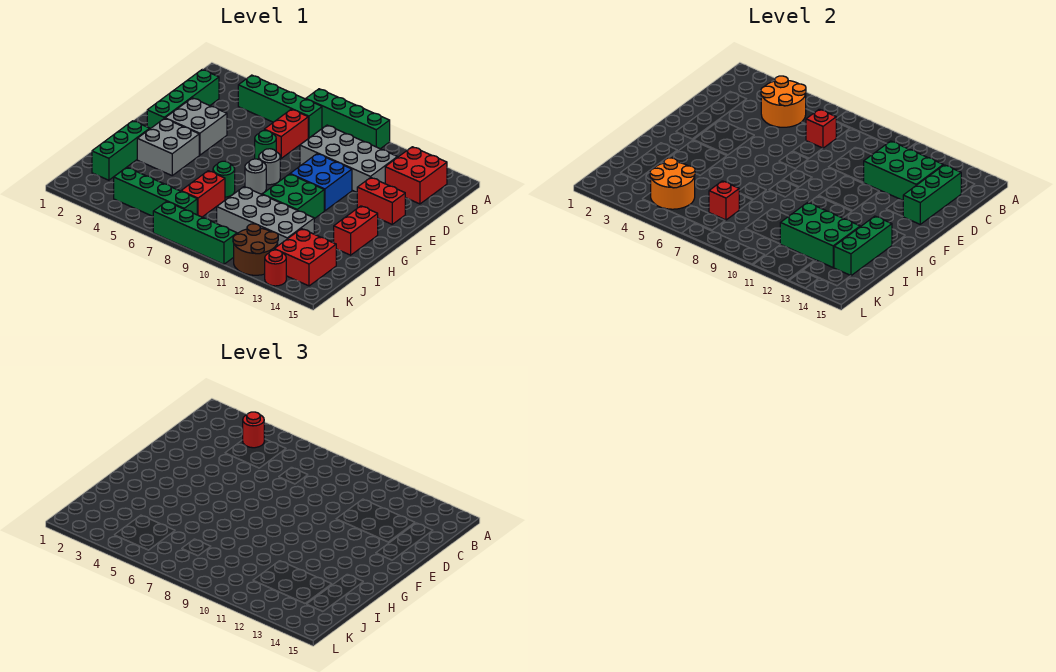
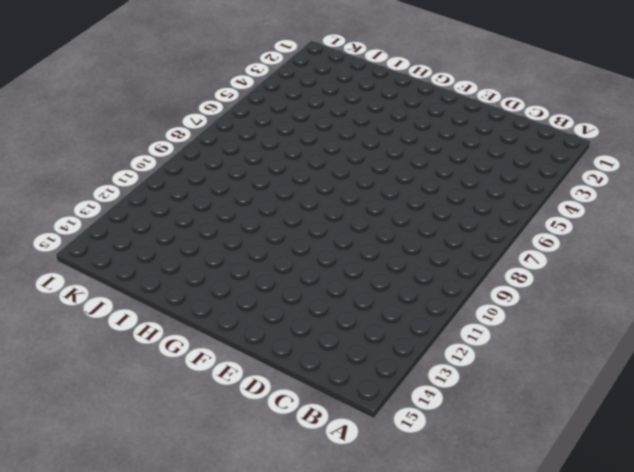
none -> green 1x4 brick [306,89,390,149]
none -> green 1x4 brick [238,75,322,138]
none -> red 2x2 brick [385,147,447,204]
none -> green 1x4 brick [147,69,219,129]

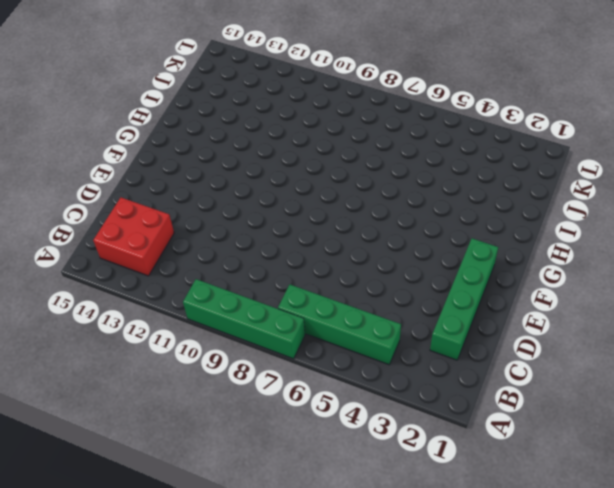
none -> red 1x2 brick [264,109,308,158]
none -> grey 2x4 brick [300,125,398,192]
none -> grey 2x2 brick [165,98,227,155]
none -> green 1x1 round brick [255,131,276,159]

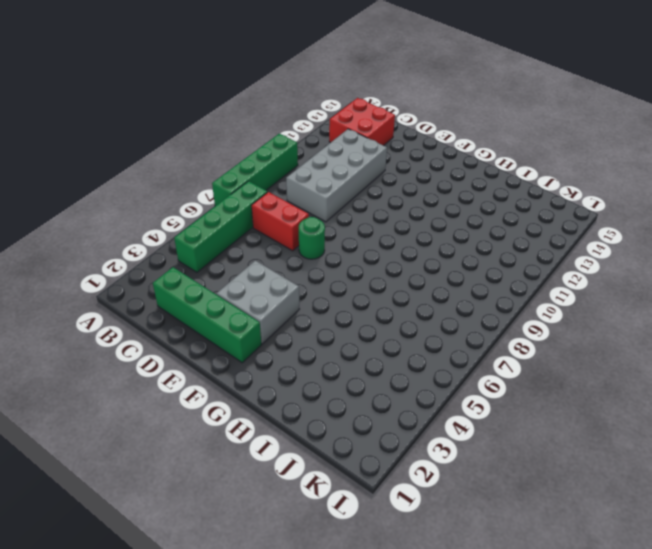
none -> blue 2x2 brick [290,154,352,211]
none -> red 1x2 brick [357,177,405,224]
none -> grey 1x1 round brick [259,149,280,185]
none -> grey 2x2 brick [137,118,199,175]

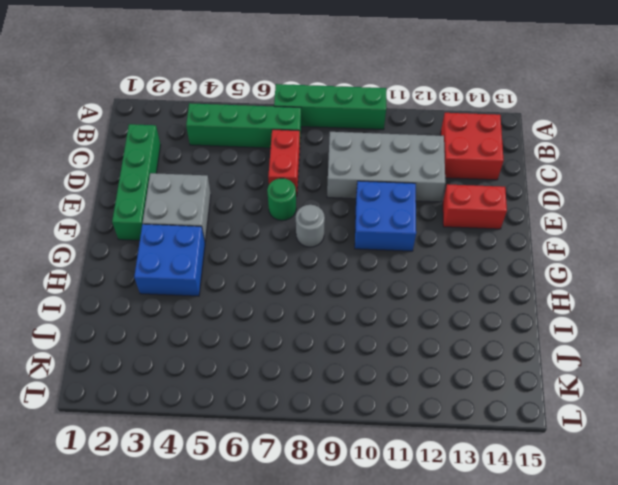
blue 2x2 brick [134,224,205,296] -> grey 2x2 brick [137,118,199,175]
none -> grey 1x1 round brick [245,159,266,194]
none -> green 2x2 brick [262,174,324,219]
none -> red 1x2 brick [334,206,378,255]
none -> green 1x3 brick [92,121,150,180]

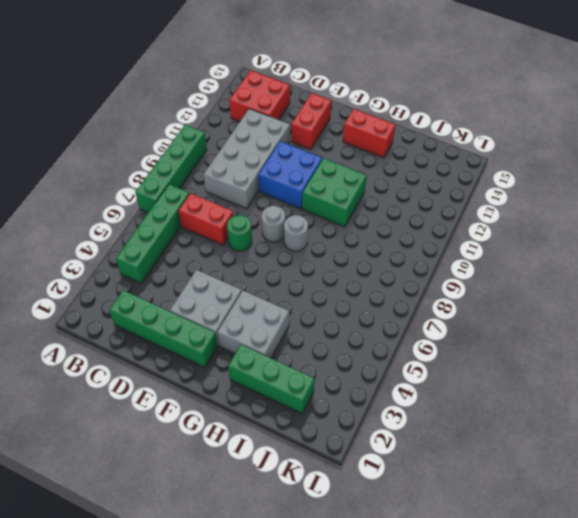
none -> green 1x1 round brick [213,161,235,197]
none -> red 1x2 brick [181,171,225,217]
none -> grey 2x4 brick [217,187,314,246]
none -> red 2x2 brick [274,229,336,286]

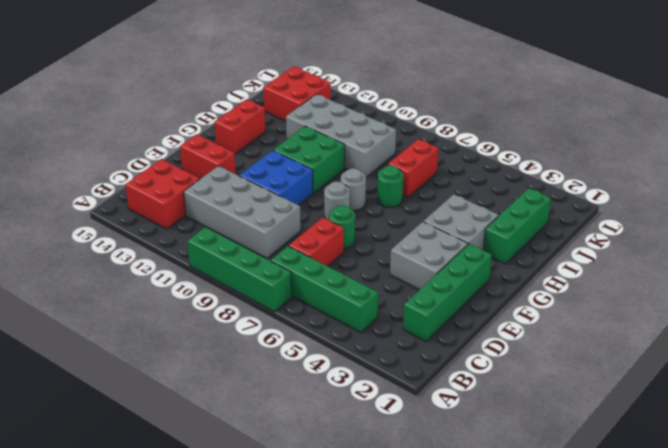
none -> green 1x4 brick [114,167,197,216]
none -> brown 2x2 round brick [233,224,278,275]
none -> green 1x4 brick [153,201,237,265]
none -> red 1x1 round brick [265,250,286,286]

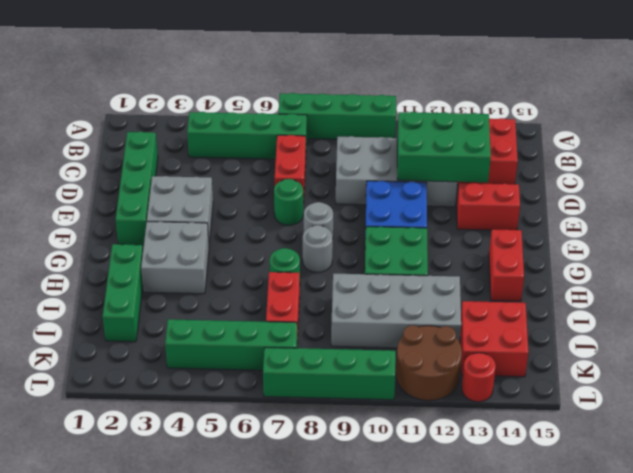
none -> orange 2x2 round brick [761,76,806,127]
none -> red 1x1 brick [806,109,836,148]
none -> green 1x3 brick [903,165,961,224]
none -> green 1x3 brick [834,216,892,276]

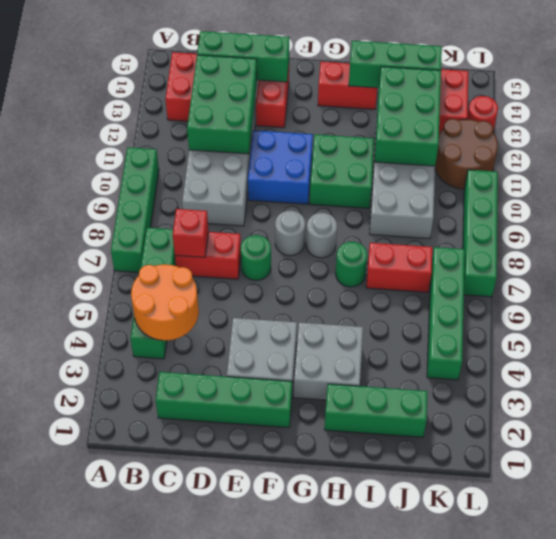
none -> orange 2x2 round brick [650,158,695,209]
none -> red 1x1 brick [709,181,739,220]
none -> red 1x1 round brick [243,412,264,448]

